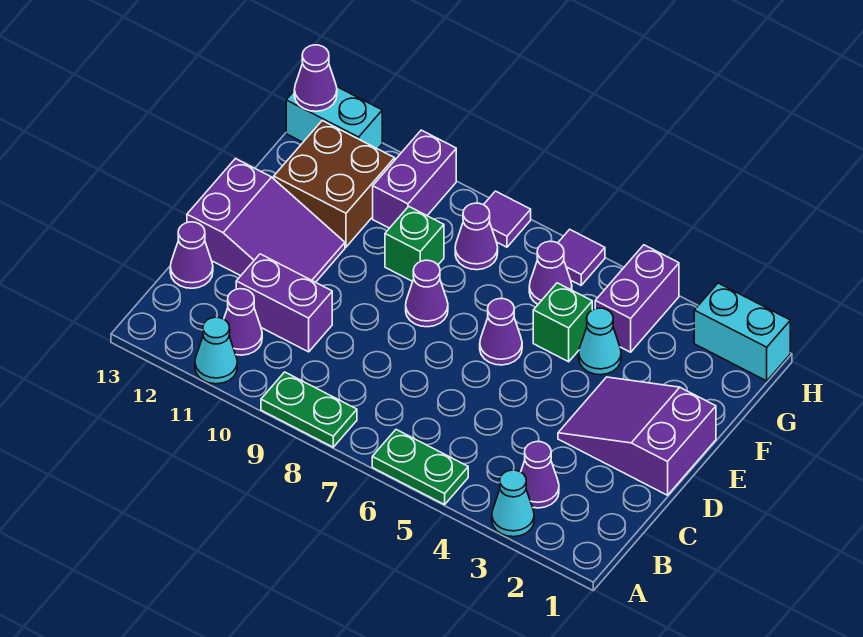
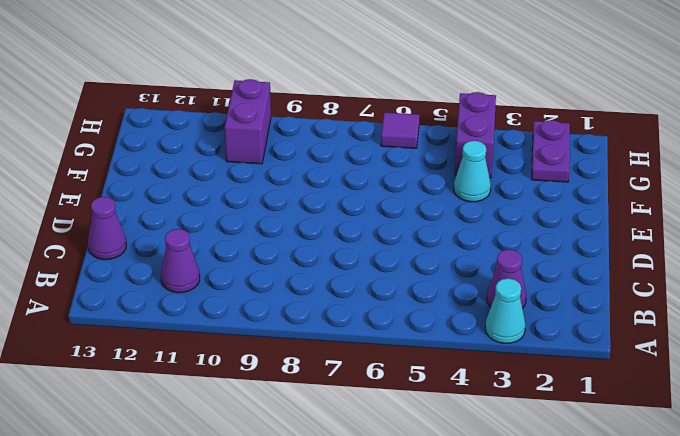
purple 1x2 plate [532,120,570,182] -> cyan 1x2 brick [694,283,790,381]
none -> green 1x2 plate [372,430,468,505]
none -> green 1x2 plate [261,372,357,447]
none -> cyan 1x1 cone [195,317,237,384]

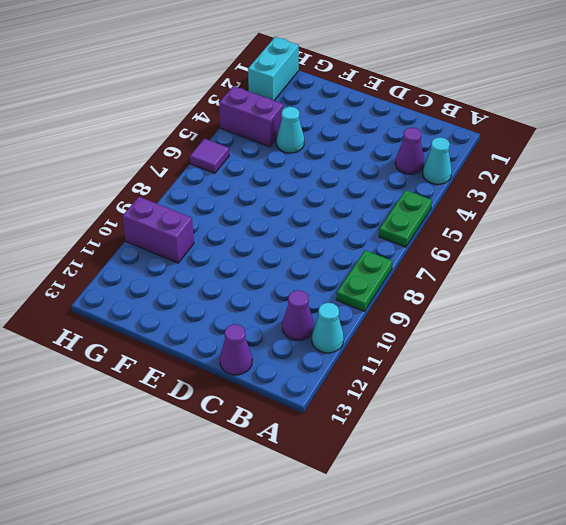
none -> purple 1x2 brick [236,254,332,352]
none -> purple 2x3 slope [558,377,716,495]
none -> purple 2x3 slope [187,159,345,282]

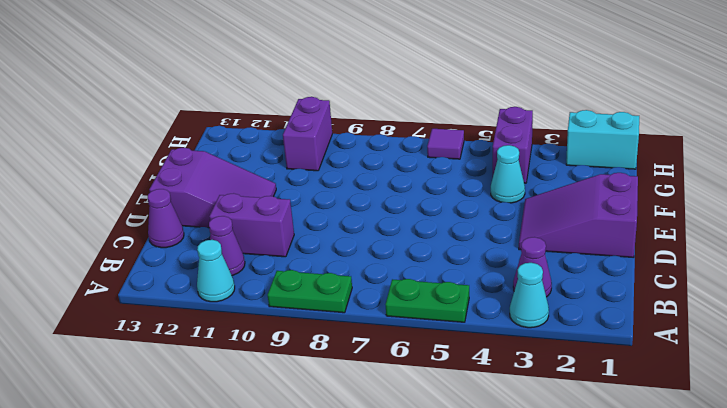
none -> purple 1x1 cone [480,299,522,365]
none -> purple 1x1 cone [406,260,448,327]
none -> green 1x1 brick [533,283,592,362]

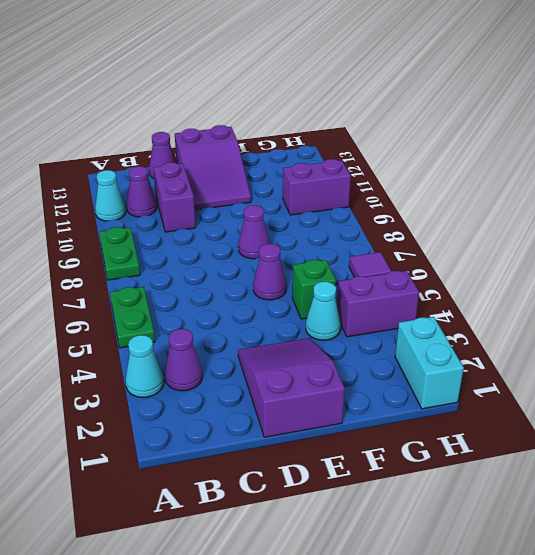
none -> green 1x1 brick [385,206,444,281]
none -> brown 2x2 brick [274,121,395,247]
none -> purple 1x1 cone [529,241,572,304]

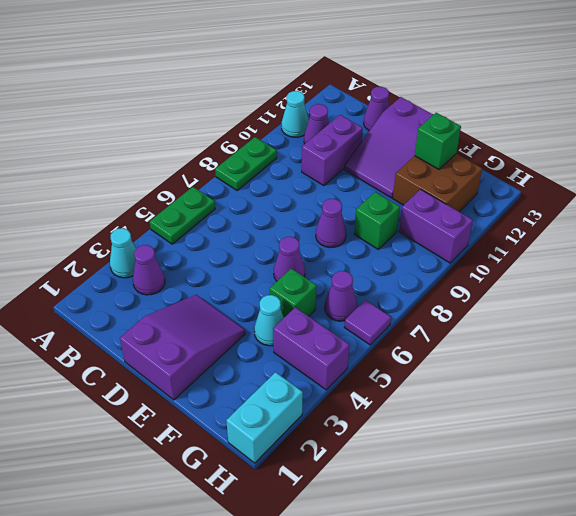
green 1x1 brick [415,113,461,169] -> none
none -> purple 1x1 cone [455,203,498,270]
none -> purple 1x1 tile [484,191,531,247]
none -> cyan 1x2 brick [286,86,382,149]

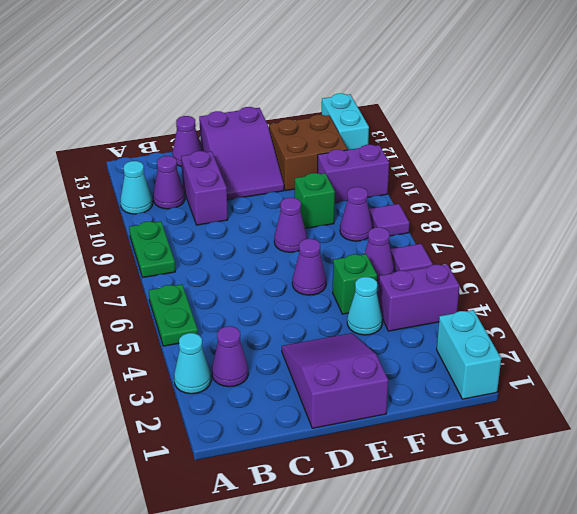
none -> purple 1x1 cone [294,45,337,111]

